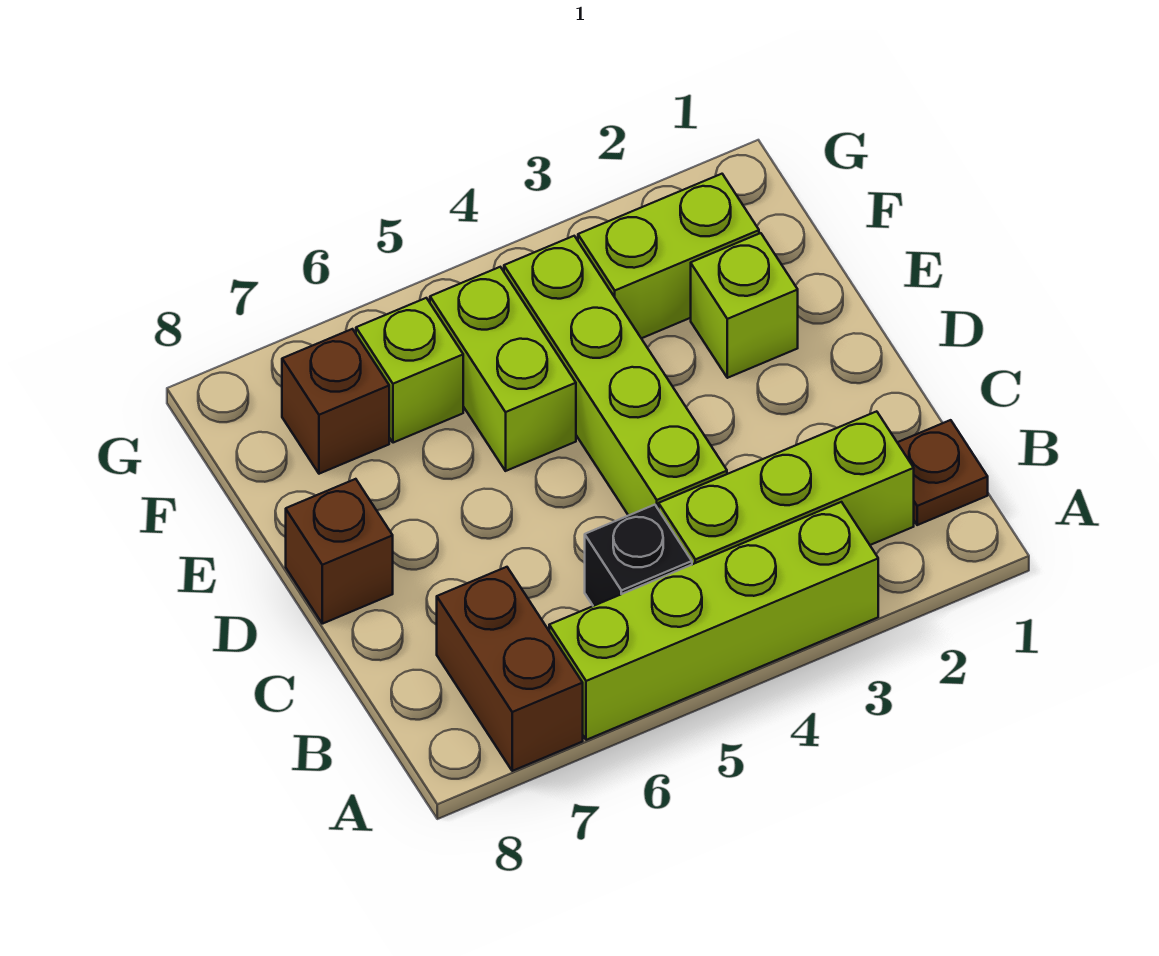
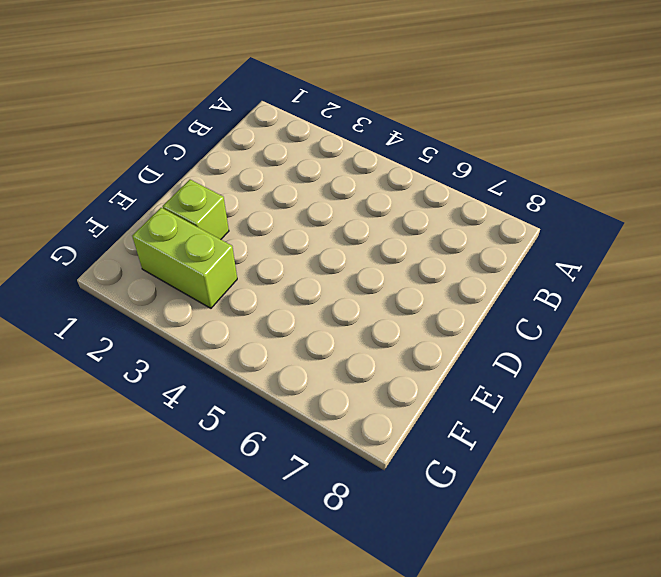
none -> lime 1x4 brick [549,502,878,740]
none -> brown 1x2 brick [437,567,583,771]
none -> brown 1x1 plate [897,420,988,525]

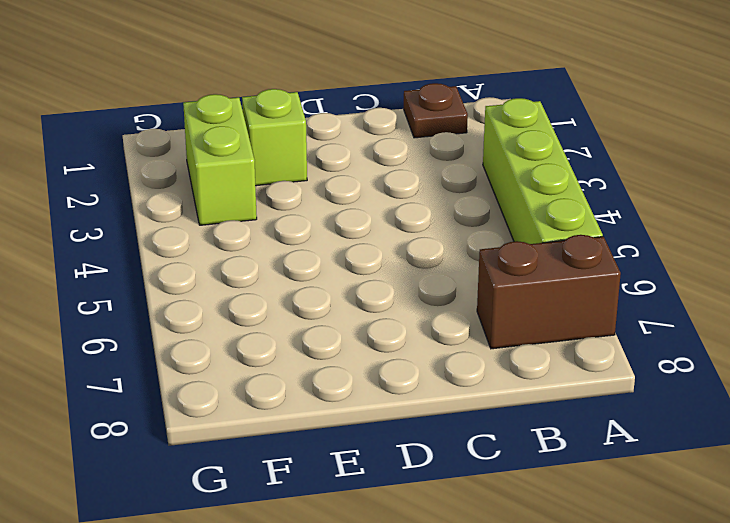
none -> lime 1x3 brick [659,411,914,564]
none -> black 1x1 brick [585,505,692,606]
none -> lime 1x4 brick [504,236,727,515]

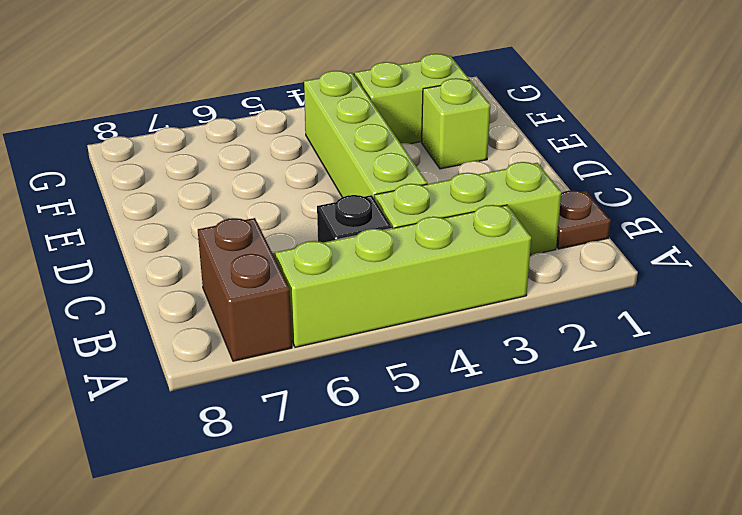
none -> brown 1x1 brick [286,479,393,624]
none -> lime 1x2 brick [430,267,576,471]
none -> lime 1x1 brick [356,298,463,443]

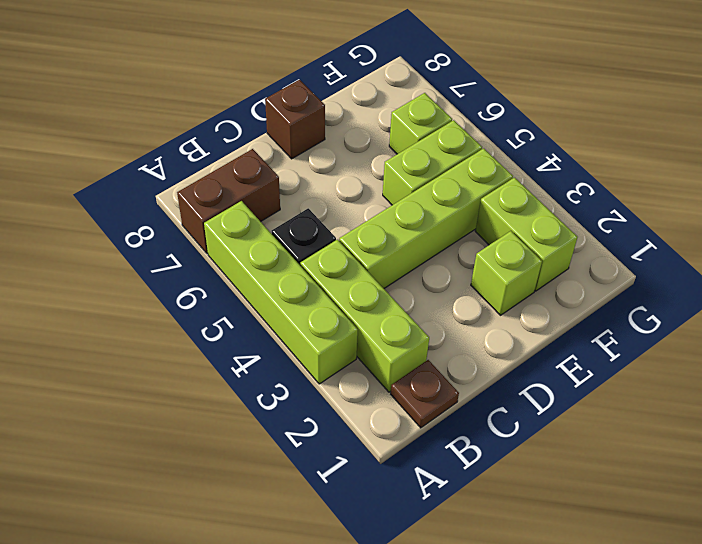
none -> brown 1x1 brick [282,329,389,474]

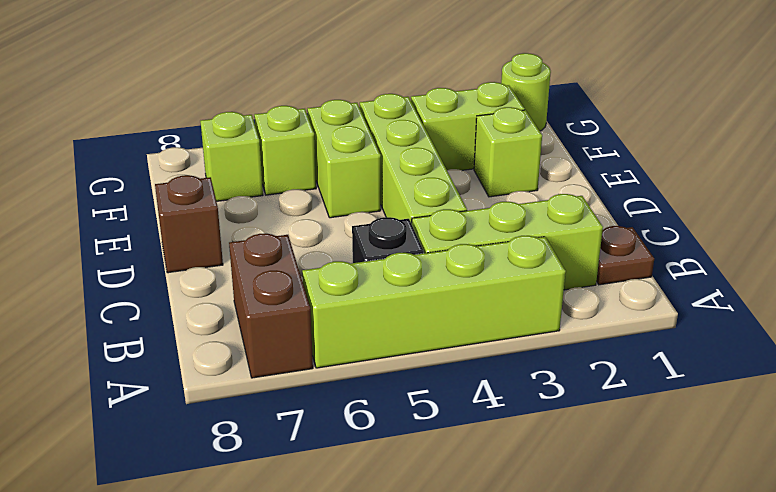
lime 1x1 brick [200,112,263,201] -> brown 1x1 brick [282,329,389,474]
lime 1x1 round brick [501,53,551,131] -> none

